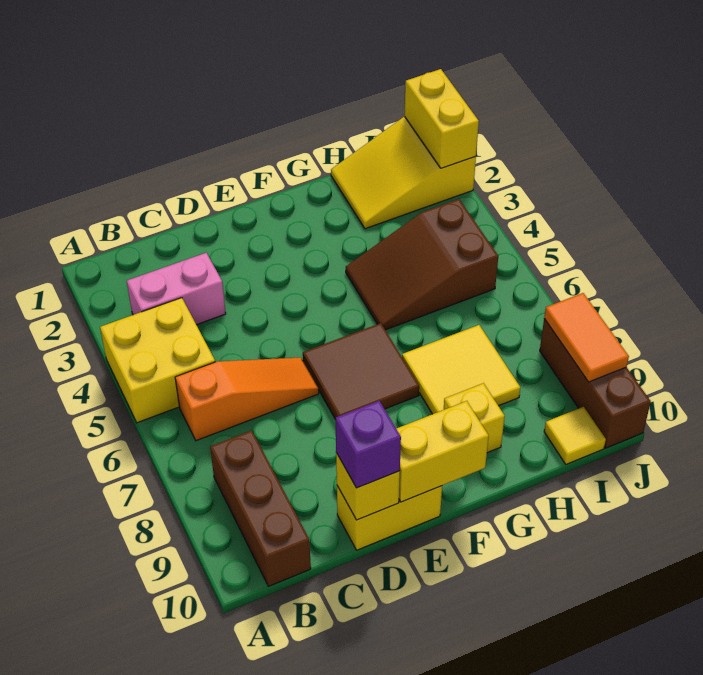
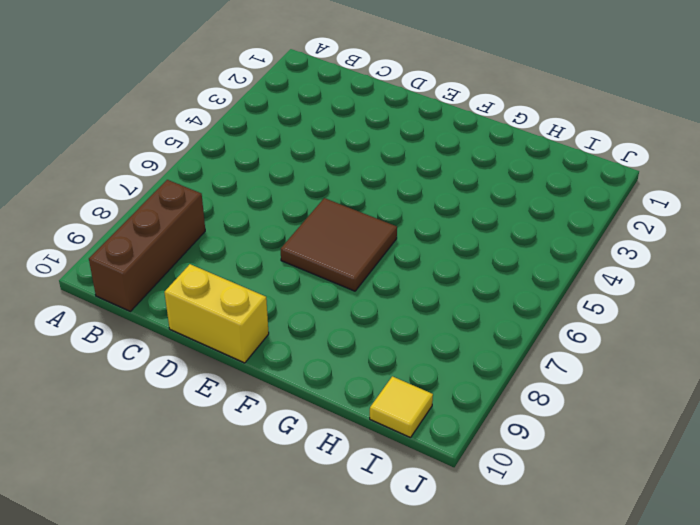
none -> yellow 2x2 brick [100,298,215,423]
none -> pink 1x2 brick [127,253,226,325]
none -> orange 1x3 slope [175,357,319,441]

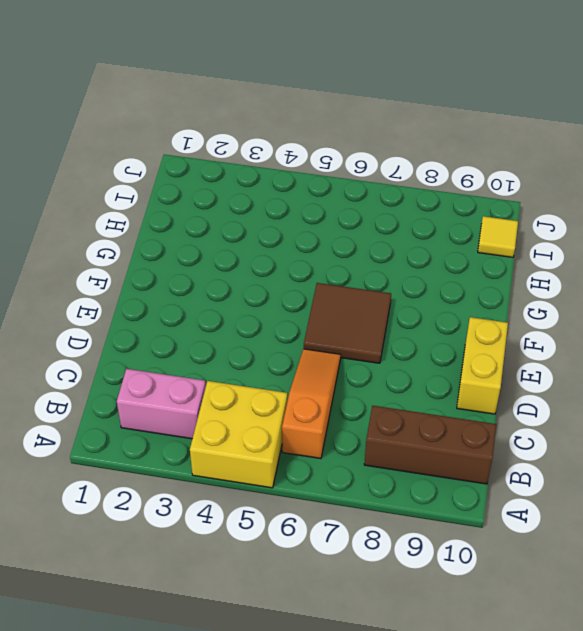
pink 1x2 brick [117,369,206,439] -> pink 1x2 brick turned to [127,253,226,325]
none -> brown 2x3 slope [346,199,498,330]
none -> yellow 2x2 tile [402,325,521,414]
none -> yellow 1x1 brick [444,383,505,453]

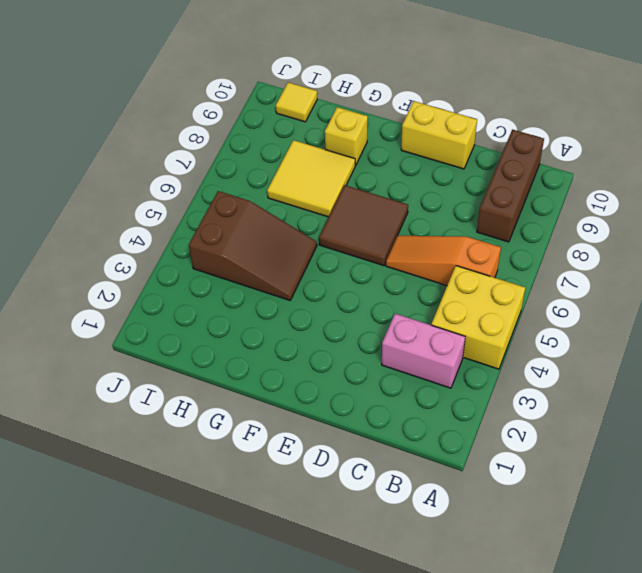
none -> yellow 2x3 slope [331,117,476,229]
none -> brown 1x3 brick [540,319,651,448]
none -> yellow 1x1 brick [336,453,400,520]

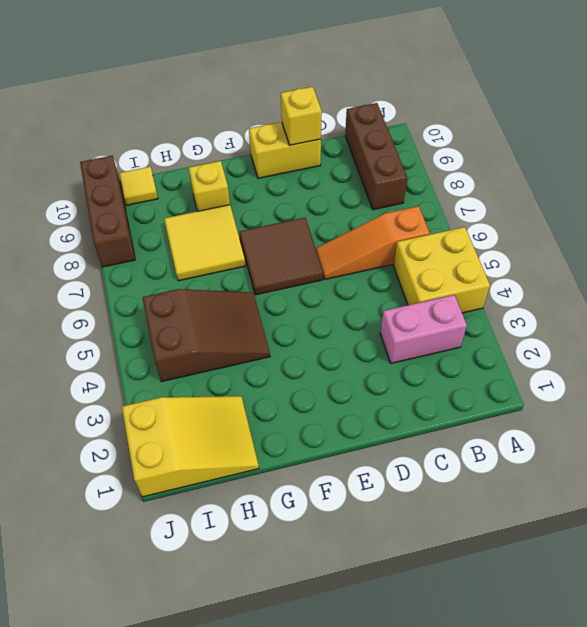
none -> yellow 1x2 brick [396,401,489,502]
none -> yellow 1x2 brick [404,69,479,168]
none -> orange 1x2 tile [544,293,629,382]

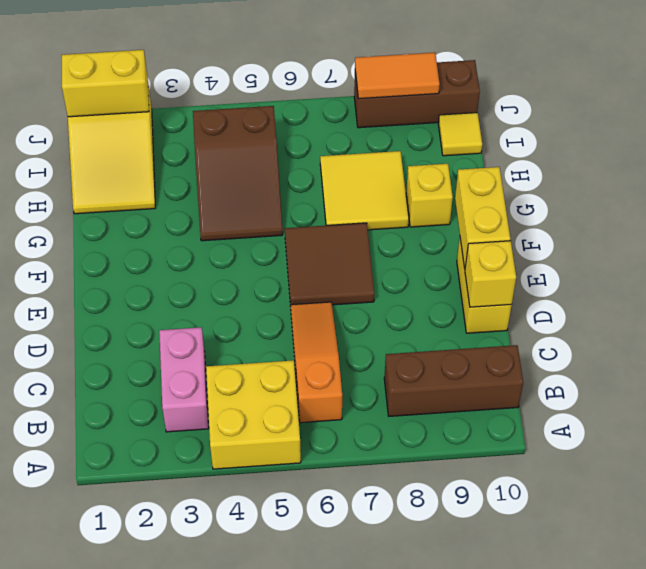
none -> purple 1x1 brick [335,401,401,488]

